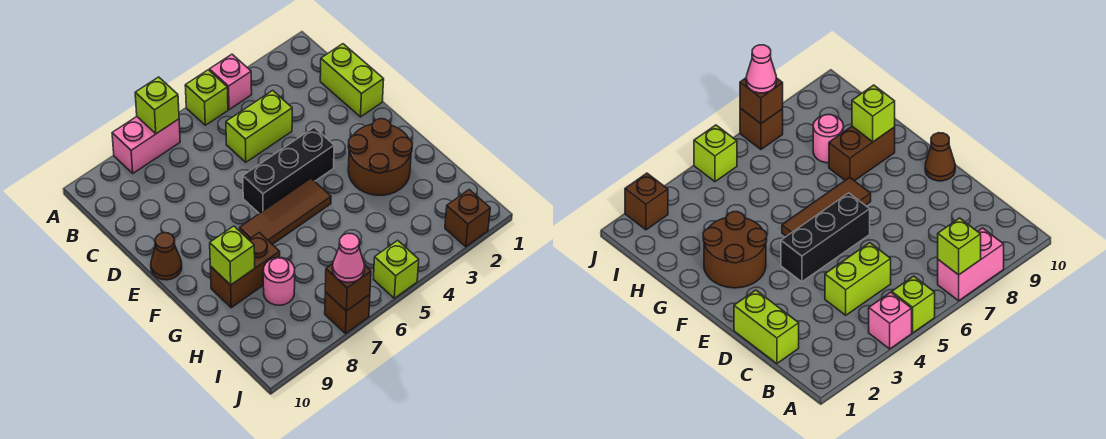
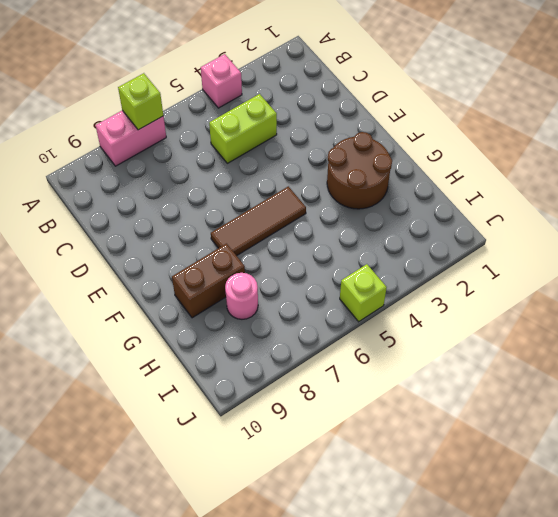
none -> lime 1x1 brick [185,70,228,125]
none -> lime 1x2 brick [320,44,384,117]
none -> black 1x3 brick [243,128,334,214]

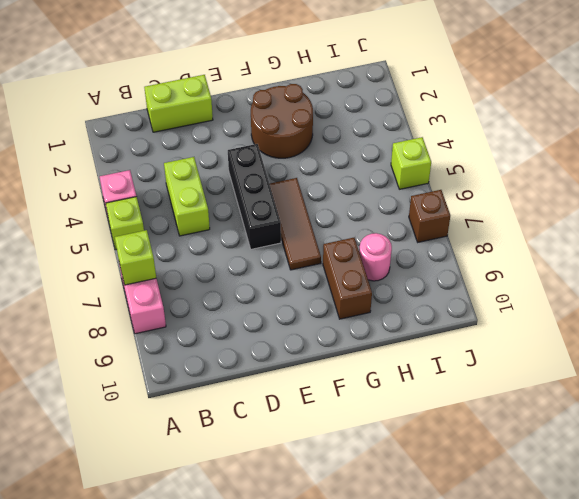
none -> brown 1x1 cone [151,233,182,280]
none -> brown 1x1 brick [445,190,490,247]
none -> lime 1x1 brick [210,226,255,285]

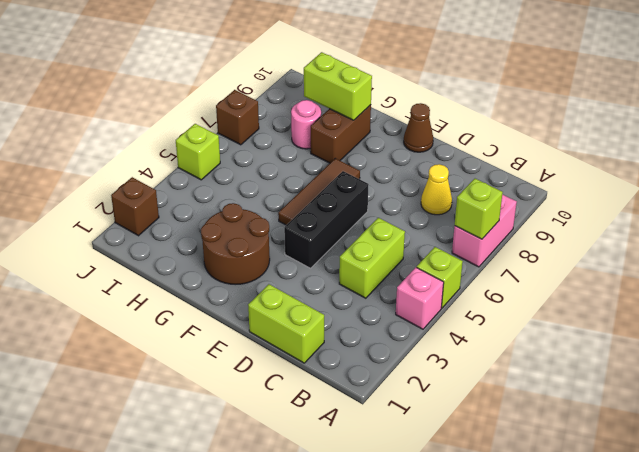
yellow 1x1 cone [421,164,452,215] -> none
lime 1x2 brick [304,52,372,120] -> lime 1x1 brick [210,226,255,285]
none -> brown 1x1 brick [325,264,371,311]
none -> pink 1x1 cone [333,233,365,282]

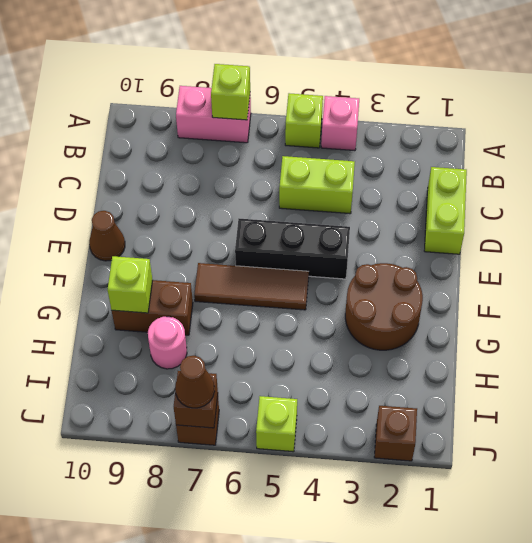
brown 1x1 cone [175,356,215,408] -> pink 1x1 cone [333,233,365,282]

